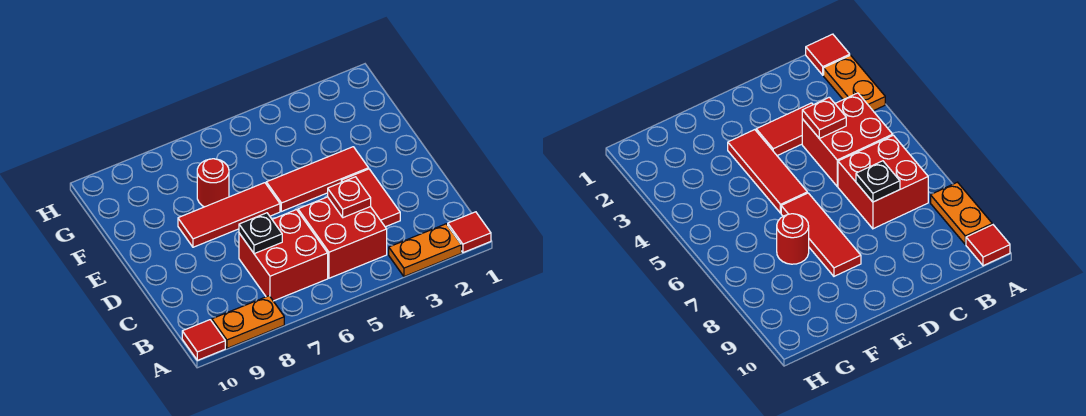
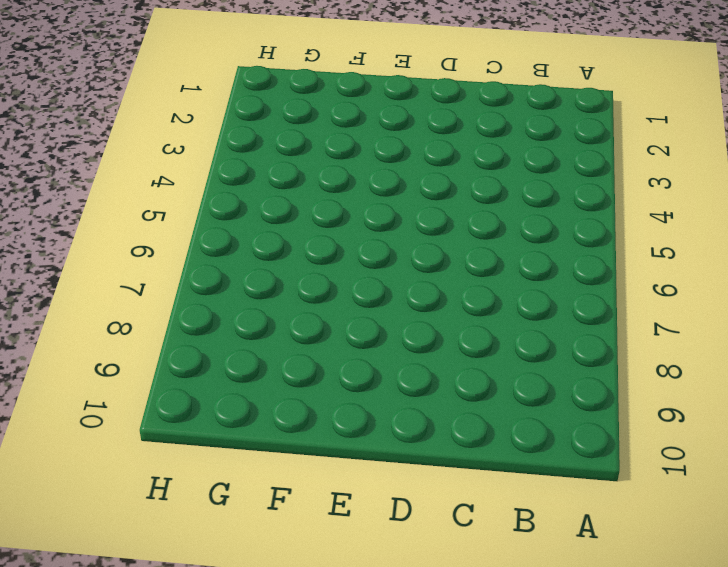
none -> red 1x1 tile [448,212,491,253]
none -> orange 1x2 plate [389,224,461,277]
none -> orange 1x2 plate [212,296,284,348]

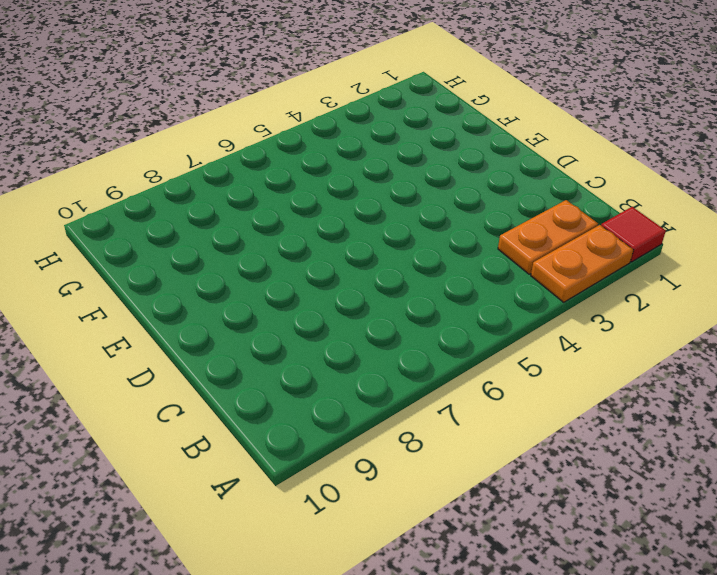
orange 1x2 plate [498,200,598,274] -> orange 1x2 plate moved to [212,296,284,348]
none -> red 1x1 tile [182,320,225,360]
none -> red 2x2 brick [298,197,387,278]
none -> red 2x2 brick [239,210,328,301]

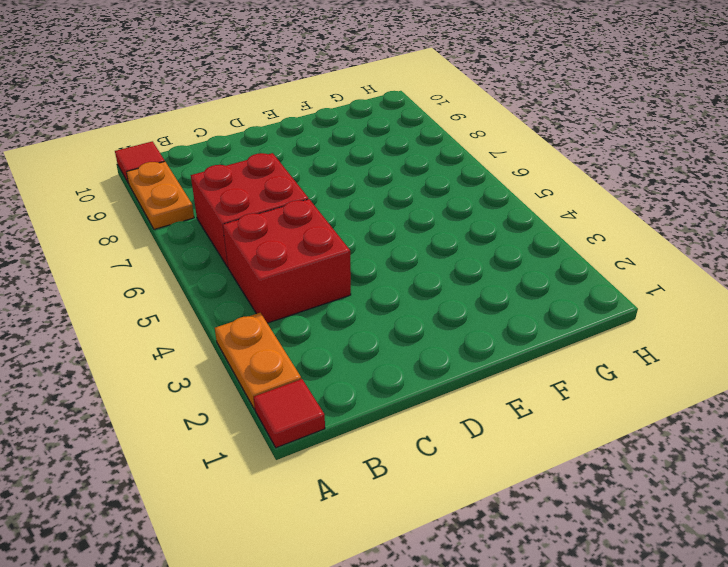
none -> red 1x2 tile [341,169,400,227]
none -> red 1x3 tile [266,147,369,211]
none -> red 1x3 tile [178,183,280,247]

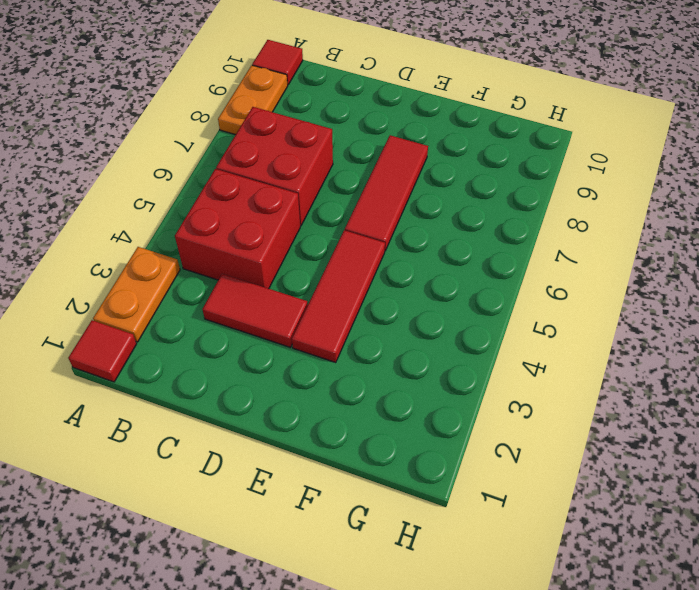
none -> red 1x1 round brick [197,159,229,207]
none -> red 1x1 plate [328,177,371,218]
none -> black 1x1 plate [239,213,282,254]

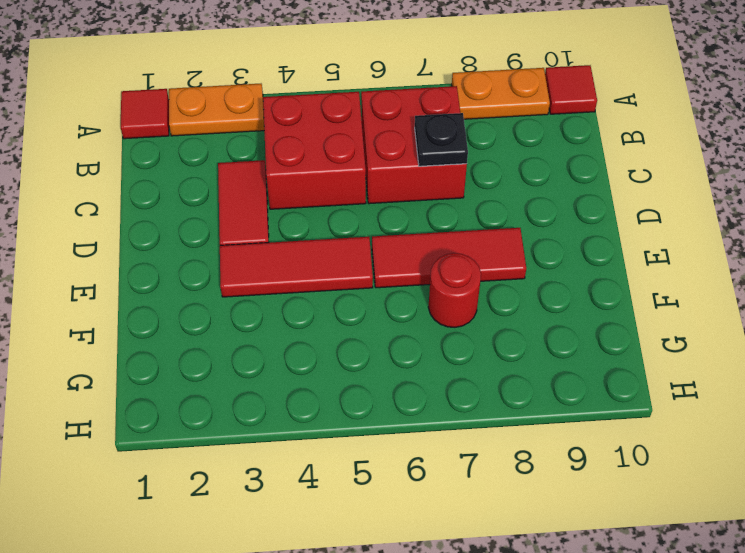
none -> red 1x1 plate [328,177,371,218]

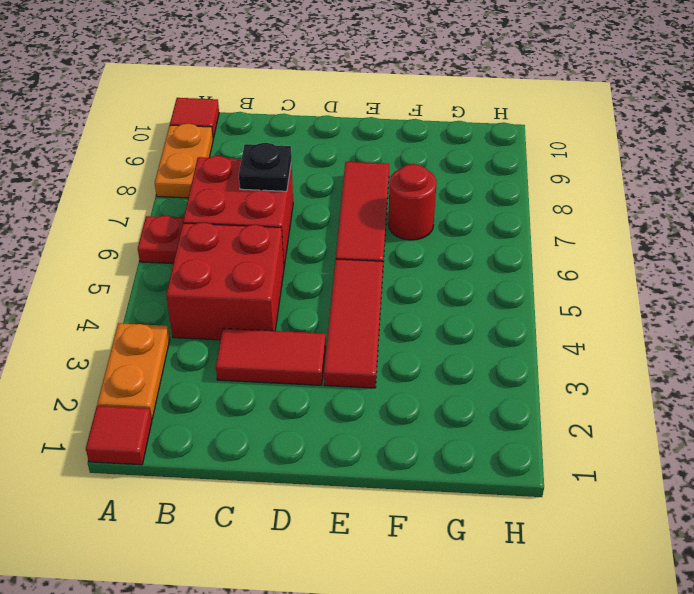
red 1x1 plate [138,216,184,264] -> red 1x1 plate moved to [328,177,371,218]

